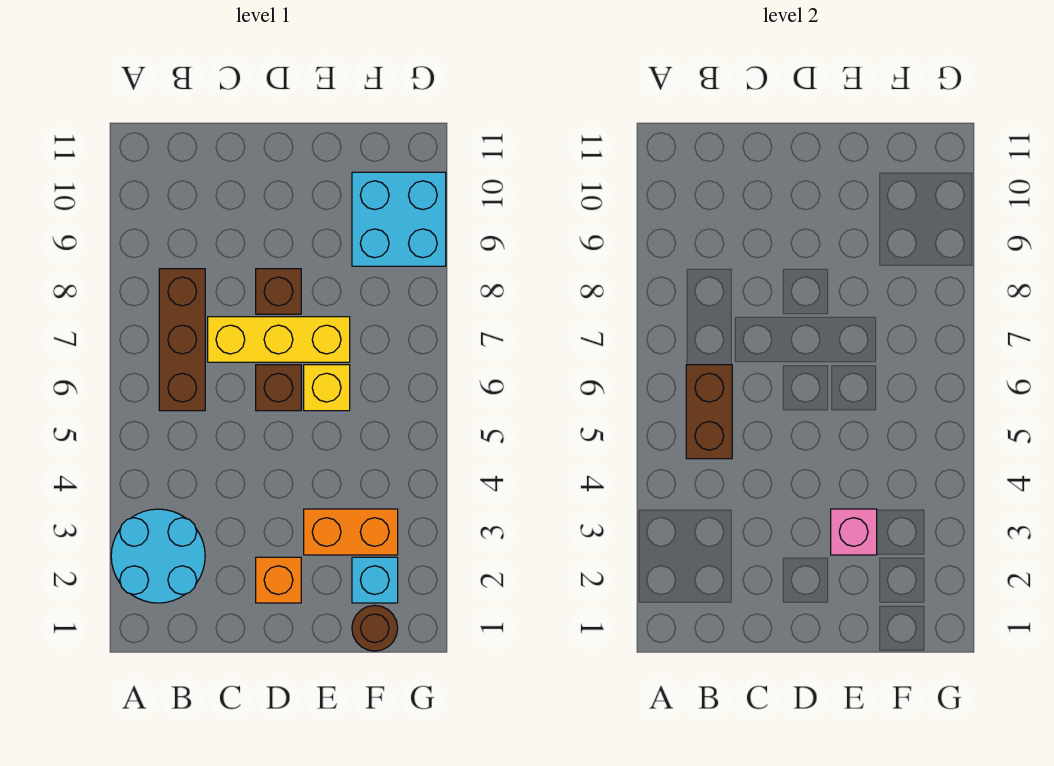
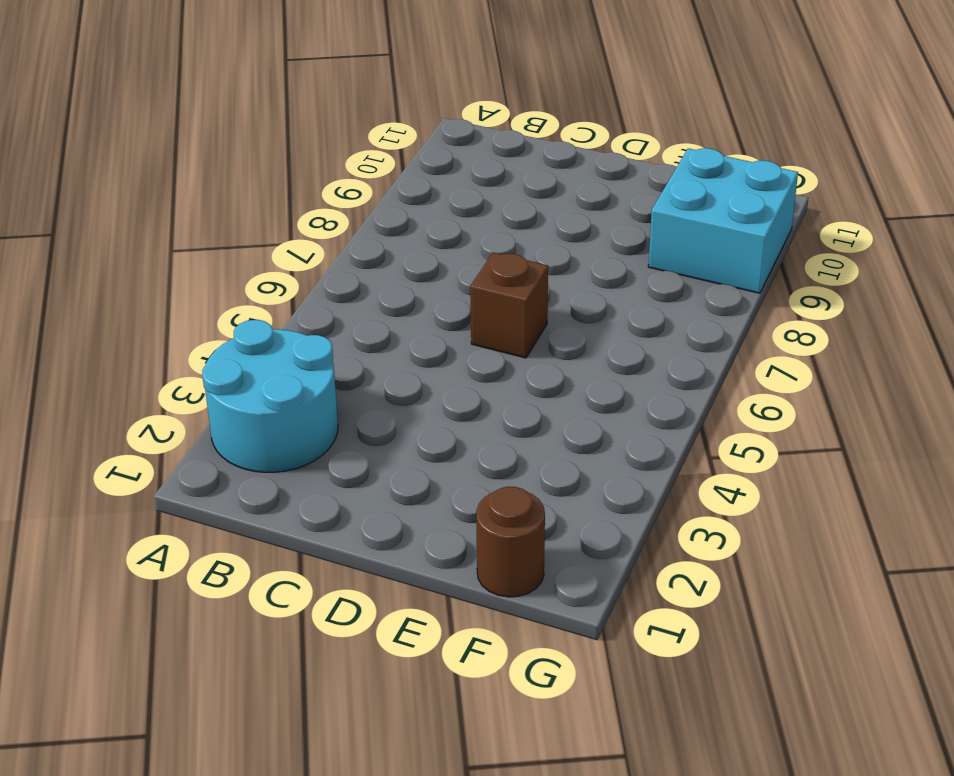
none -> brown 1x3 brick [159,269,205,411]
none -> yellow 1x3 brick [208,317,350,362]
none -> orange 1x1 brick [256,557,301,603]

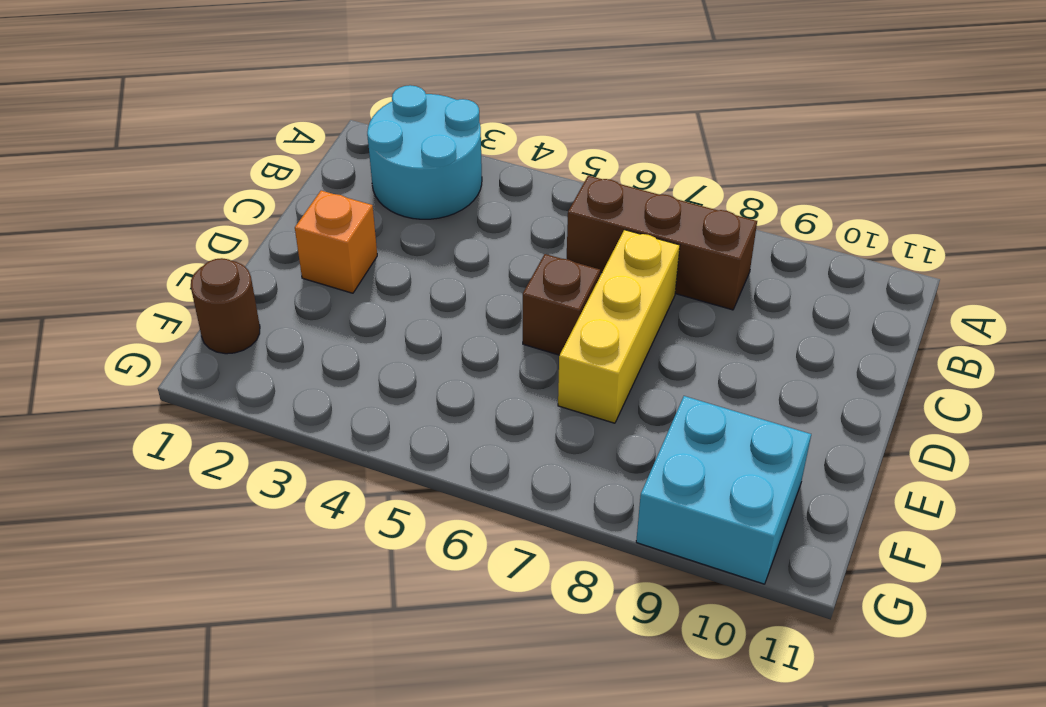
none -> brown 1x1 brick [256,269,301,314]
none -> orange 1x2 brick [304,509,398,555]
none -> yellow 1x1 brick [304,365,350,411]

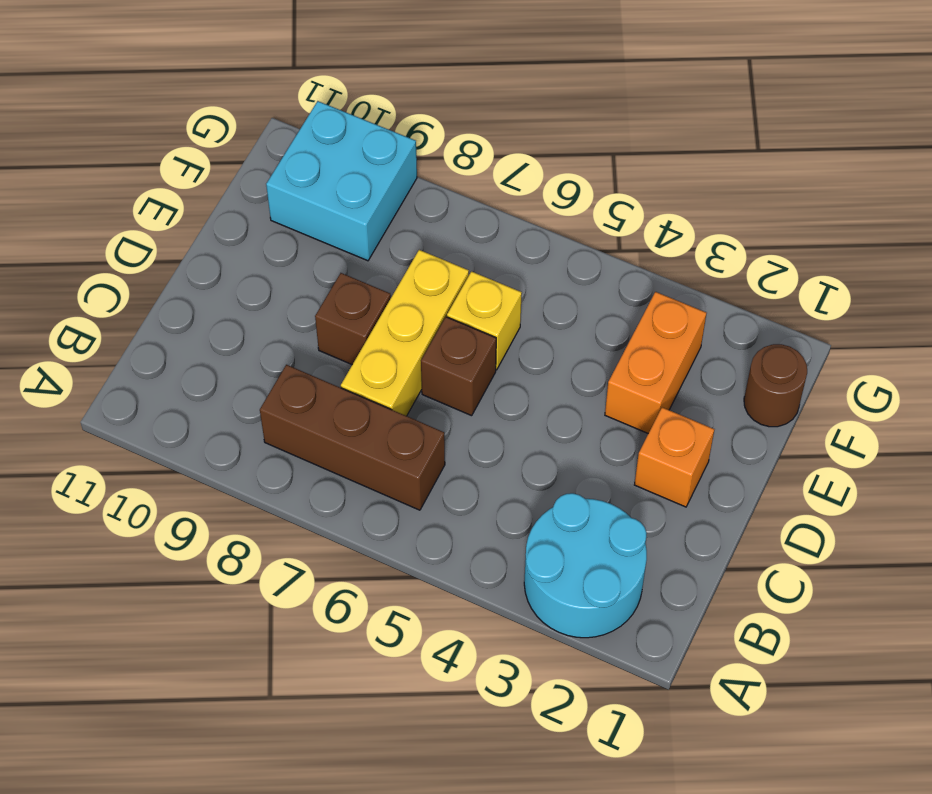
none -> cyan 1x1 brick [352,557,398,603]
none -> brown 1x2 brick [686,365,732,459]
none -> pink 1x1 brick [831,509,877,555]

